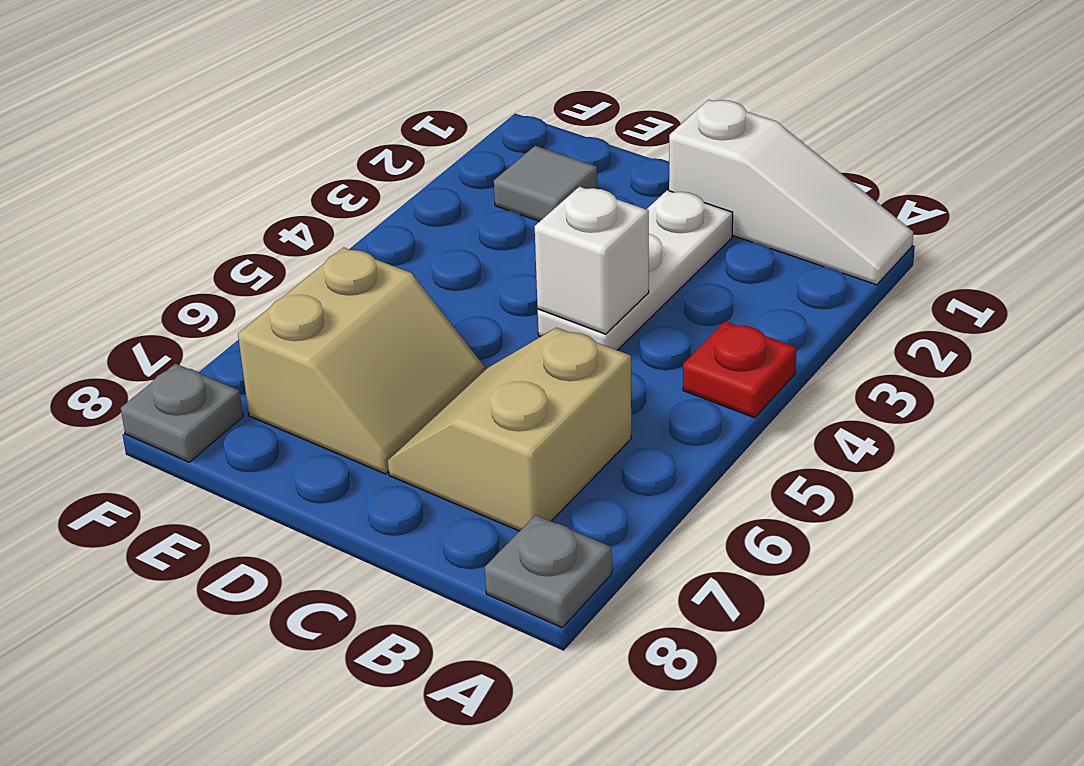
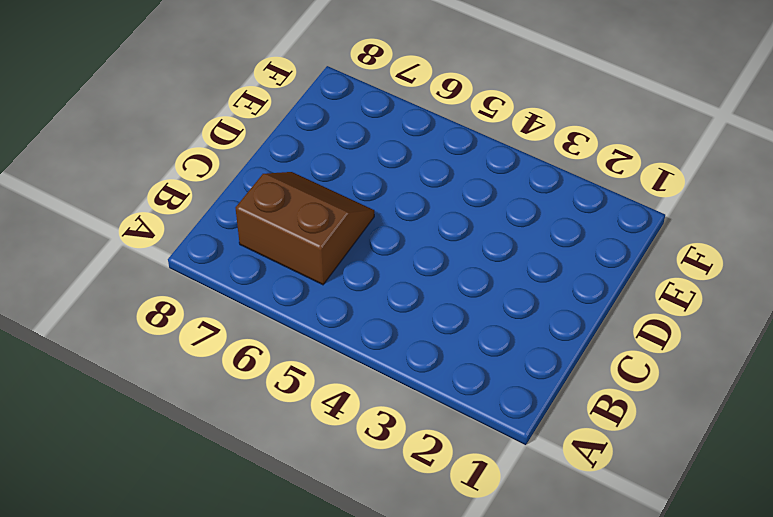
brown 2x2 slope [236,172,374,285] -> tan 2x2 slope [388,328,631,531]
none -> white 1x3 slope [669,100,913,285]
none -> red 1x1 plate [683,322,797,418]

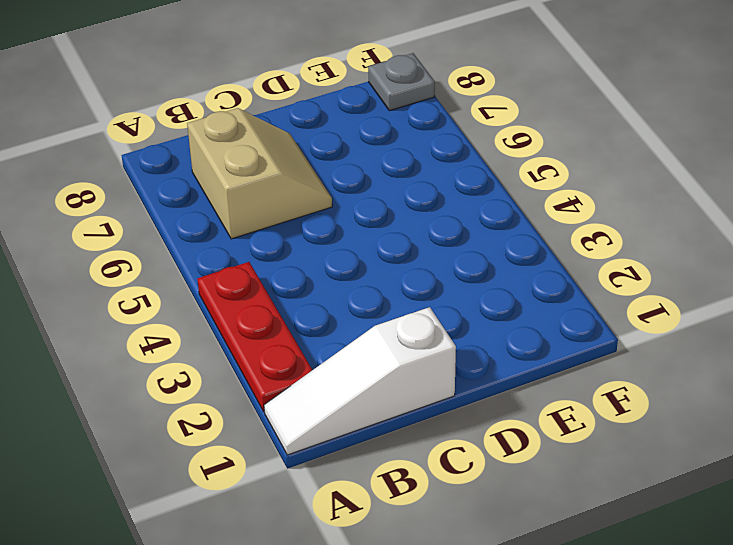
red 1x3 plate [197,262,312,412] -> red 1x1 plate [683,322,797,418]
none -> grey 1x1 plate [485,515,612,628]
none -> white 1x3 plate [538,190,733,350]

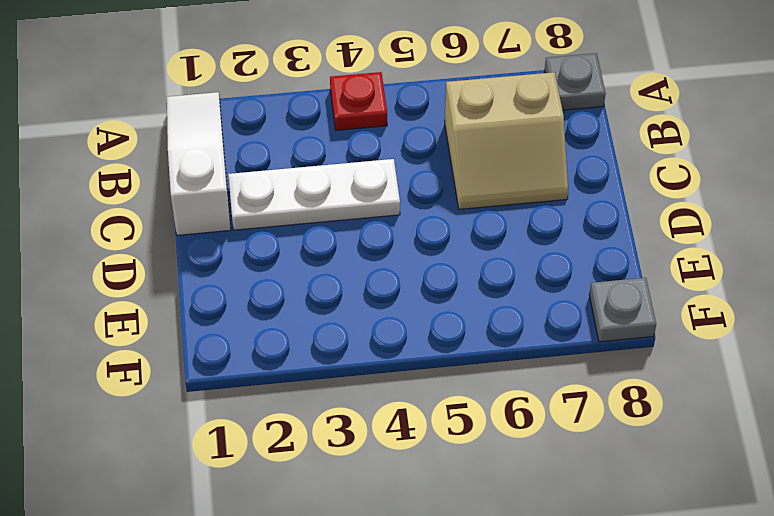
none -> tan 2x2 slope [238,247,485,474]
none -> grey 1x1 tile [494,146,597,222]

